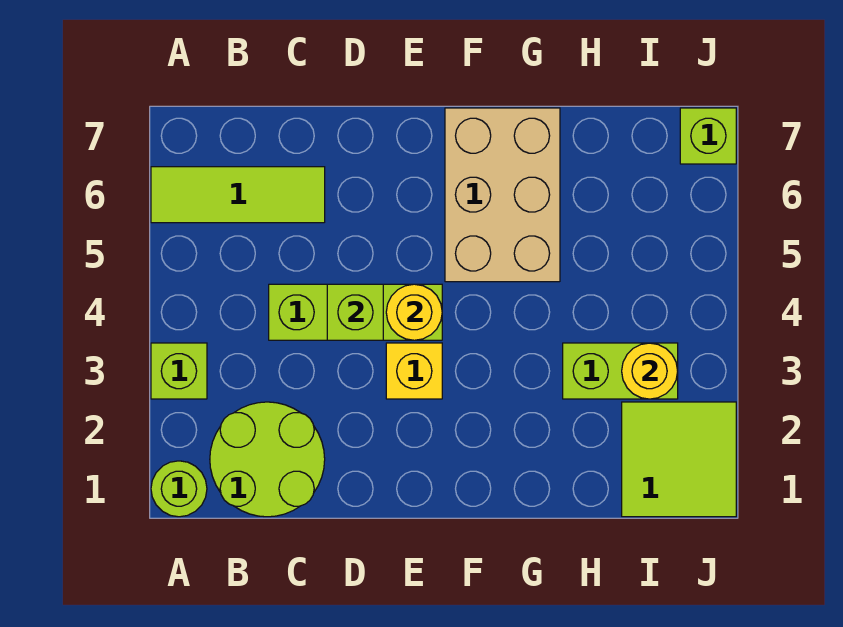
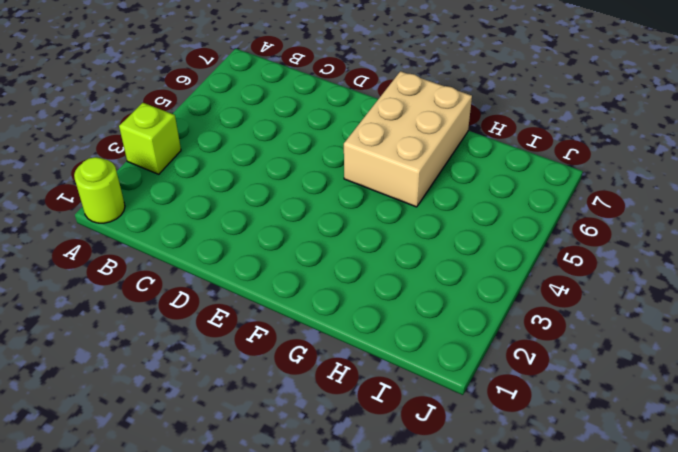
none -> lime 1x3 tile [151,167,325,223]
none -> lime 2x2 round brick [210,402,325,517]
none -> lime 1x3 brick [269,284,442,340]

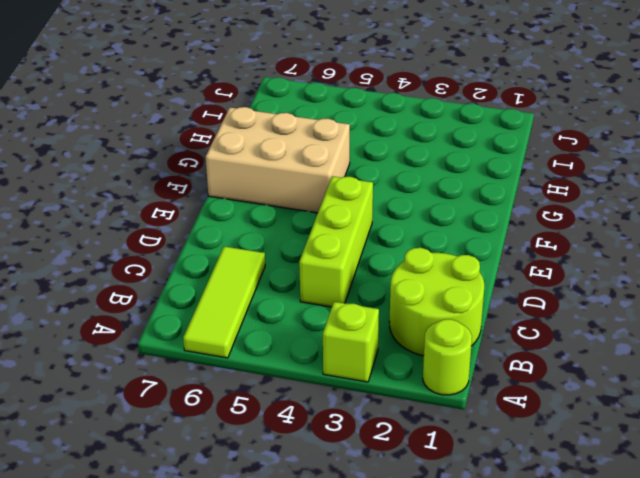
none -> yellow 1x1 brick [386,343,442,399]
none -> lime 1x2 brick [563,343,678,399]
none -> lime 2x2 tile [622,402,736,517]

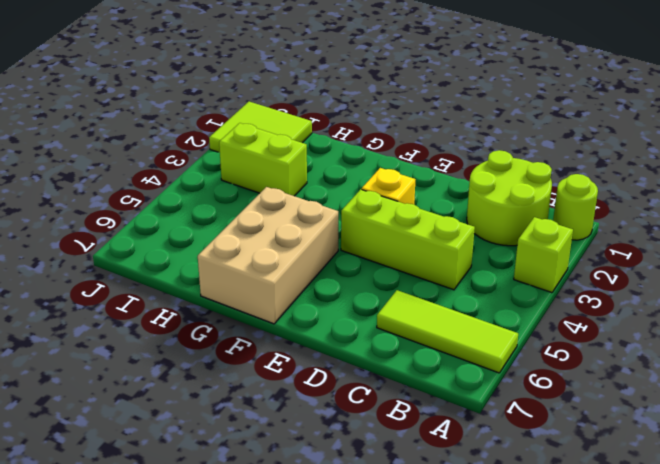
none -> lime 1x1 brick [680,108,736,164]
none -> lime 1x1 brick [327,284,383,340]
none -> yellow 1x1 round brick [386,284,442,340]

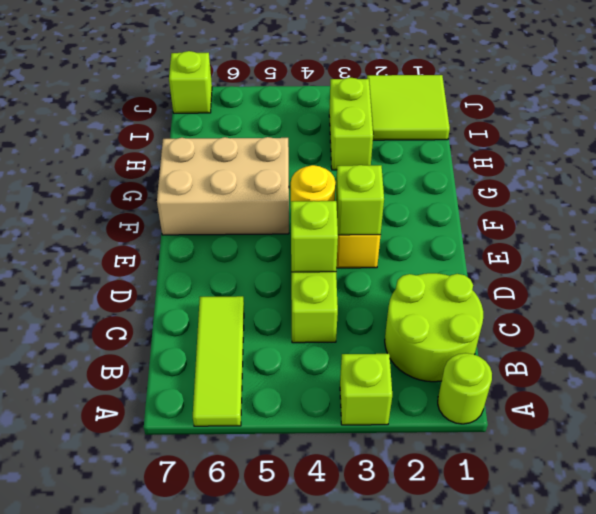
lime 1x1 brick [336,165,384,235] -> none
none -> yellow 1x1 round brick [622,343,678,399]

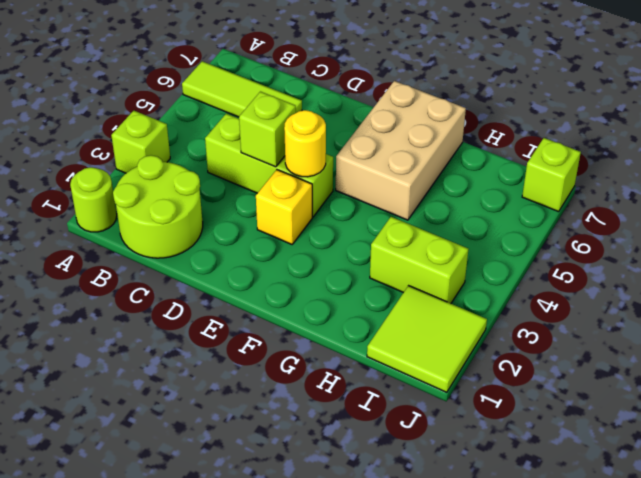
none -> yellow 1x1 round brick [622,343,678,399]

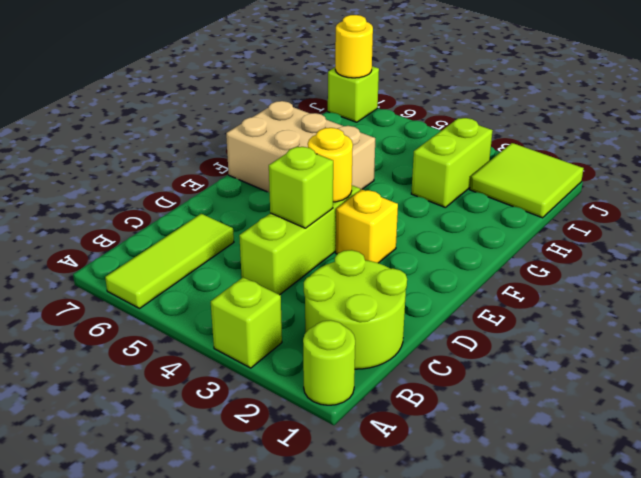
yellow 1x1 round brick [335,15,373,78] -> yellow 1x1 round brick moved to [622,343,678,399]

